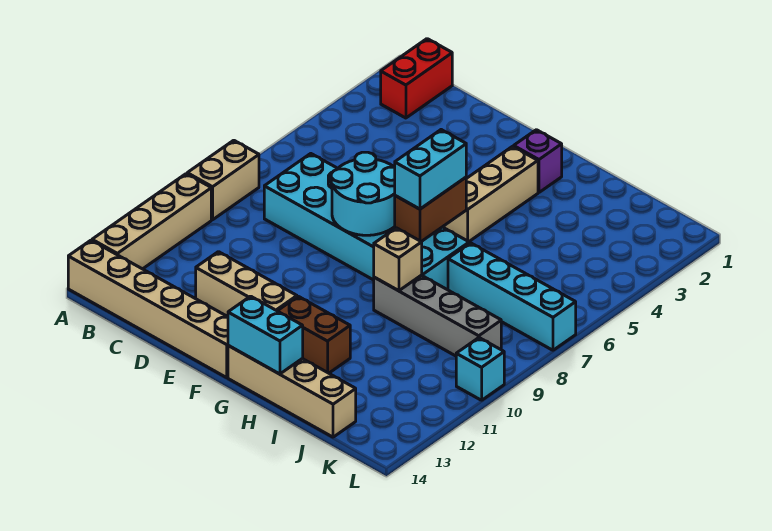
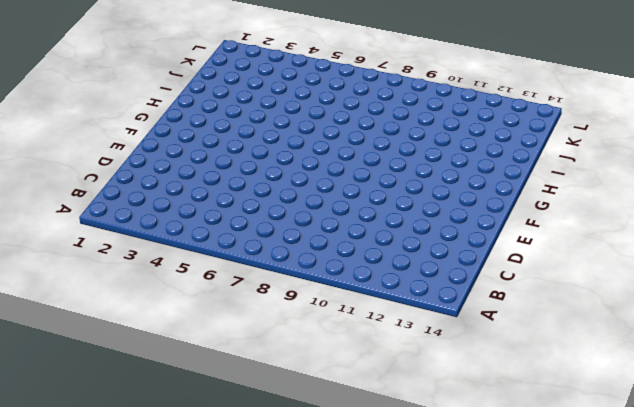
none -> tan 1x2 brick [187,140,259,220]
none -> tan 1x4 brick [92,174,211,269]
none -> tan 1x6 brick [68,240,228,378]

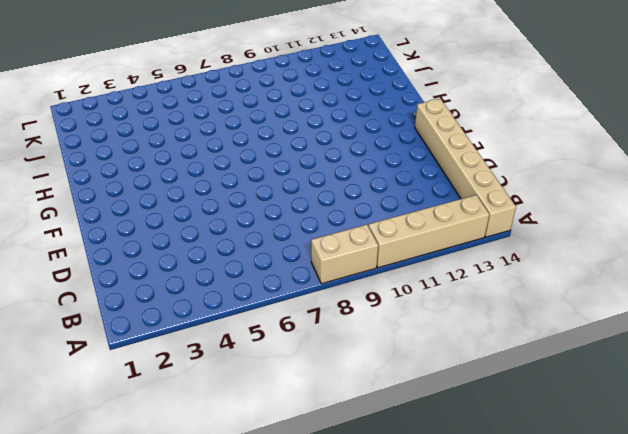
none -> red 1x2 brick [381,39,452,118]
none -> cyan 2x6 brick [264,154,469,290]
none -> tan 1x3 brick [196,252,297,317]

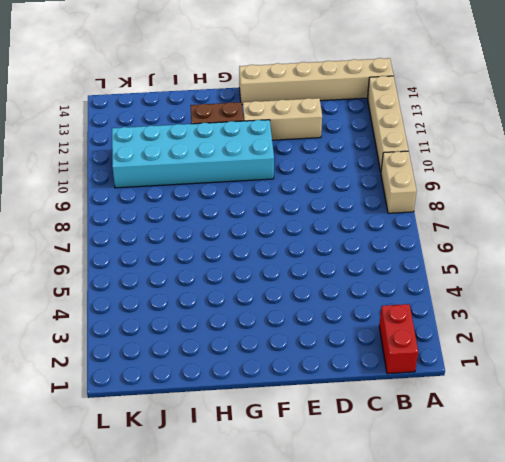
cyan 2x6 brick [112,120,274,188] -> cyan 2x6 brick moved to [264,154,469,290]
none -> purple 1x1 brick [514,130,562,192]
none -> tan 1x3 brick [443,146,538,242]
none -> tan 1x4 brick [228,346,356,437]

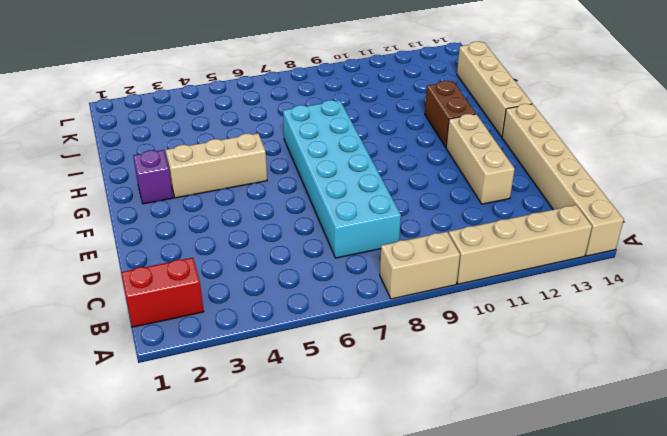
none -> grey 1x4 brick [374,275,501,356]
none -> cyan 1x4 brick [448,243,576,350]
none -> cyan 1x1 brick [456,338,504,400]

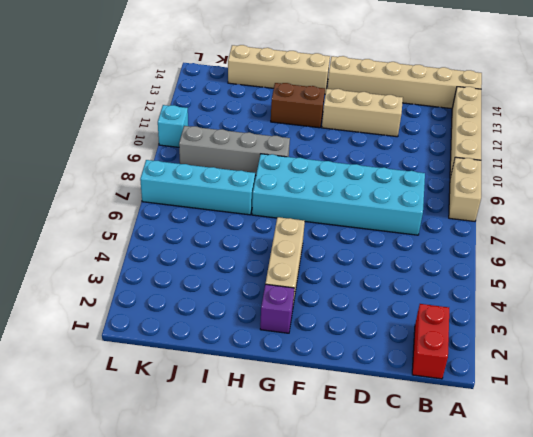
none -> cyan 2x2 round brick [331,152,395,235]
none -> brown 1x2 brick [395,177,466,242]
none -> cyan 1x2 brick [228,296,303,374]

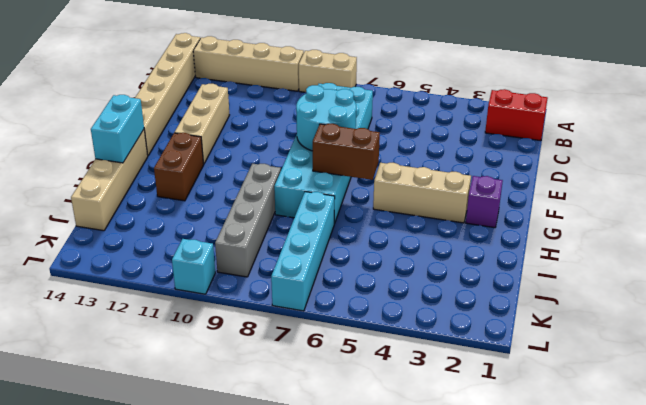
none -> tan 1x1 brick [374,228,422,291]
none -> cyan 1x2 brick [395,130,466,209]

